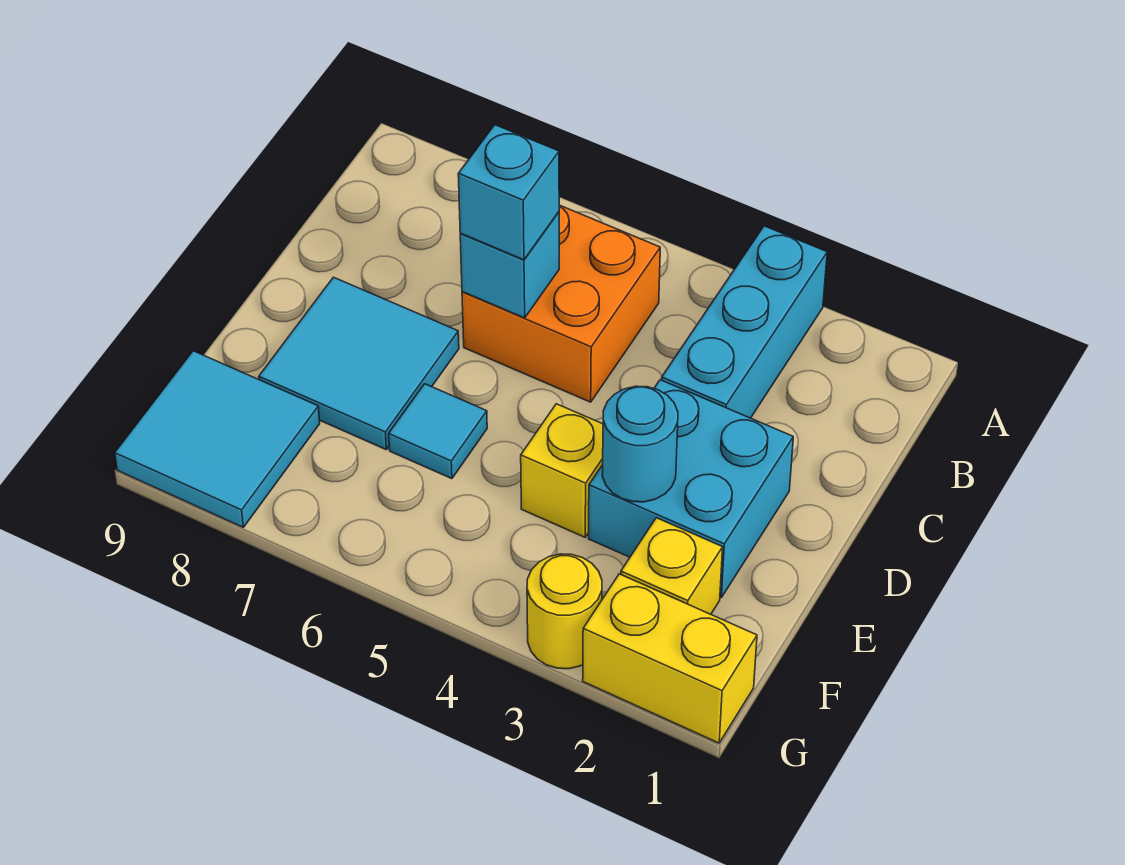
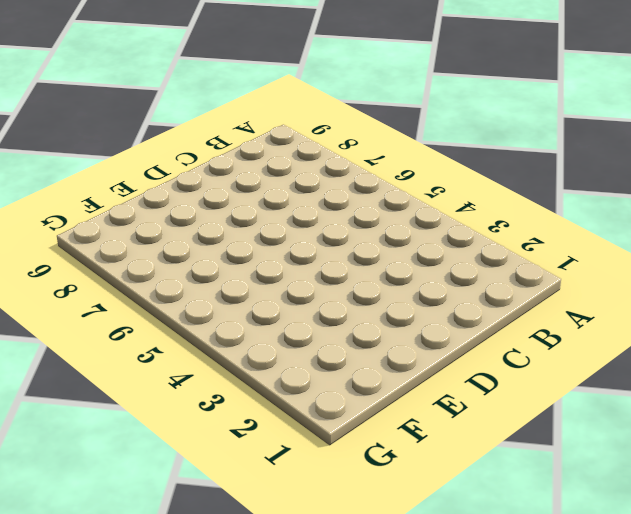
none -> cyan 1x3 brick [662,226,827,418]
none -> orange 2x2 brick [462,205,660,402]
none -> cyan 2x2 brick [588,380,793,597]

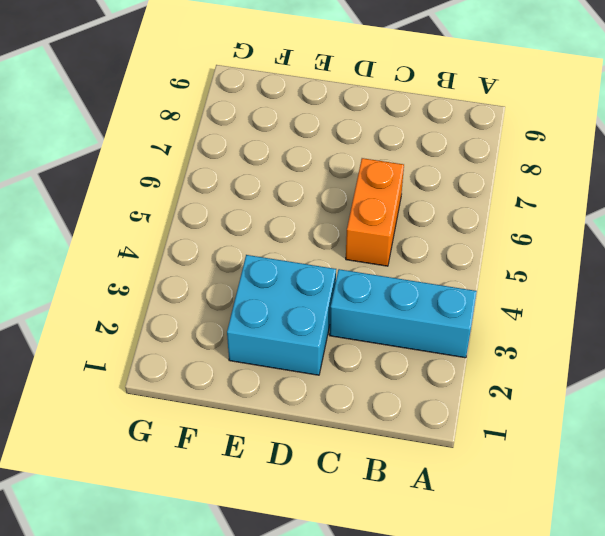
orange 1x2 brick [346,158,404,266] -> orange 2x2 brick [462,205,660,402]
none -> cyan 2x2 tile [259,277,459,449]
none -> yellow 1x1 brick [521,404,603,537]
none -> cyan 1x1 tile [389,384,487,479]

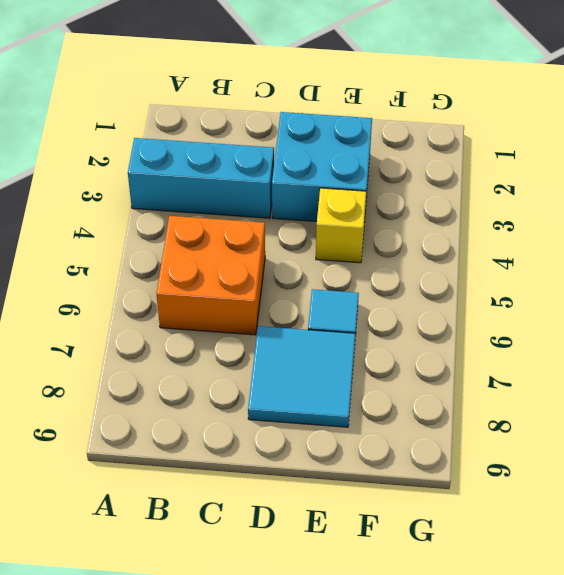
none -> yellow 1x1 brick [621,518,723,614]
none -> cyan 2x2 tile [115,351,320,527]
none -> yellow 1x2 brick [583,574,757,743]

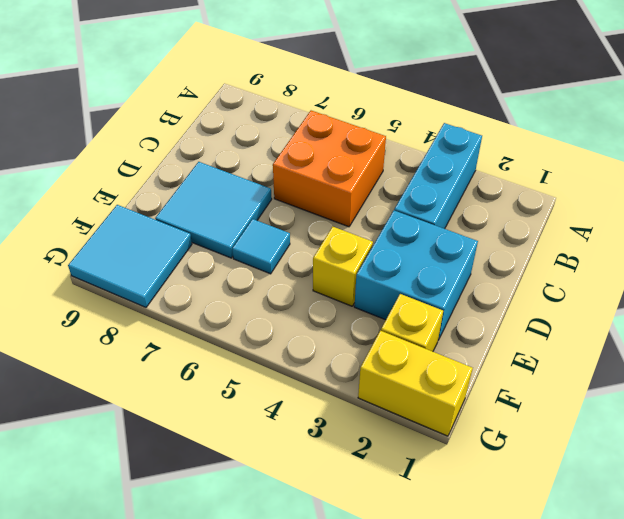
none -> yellow 1x1 round brick [527,554,602,669]
none -> cyan 1x1 brick [460,212,559,318]
none -> cyan 1x1 round brick [602,386,678,502]

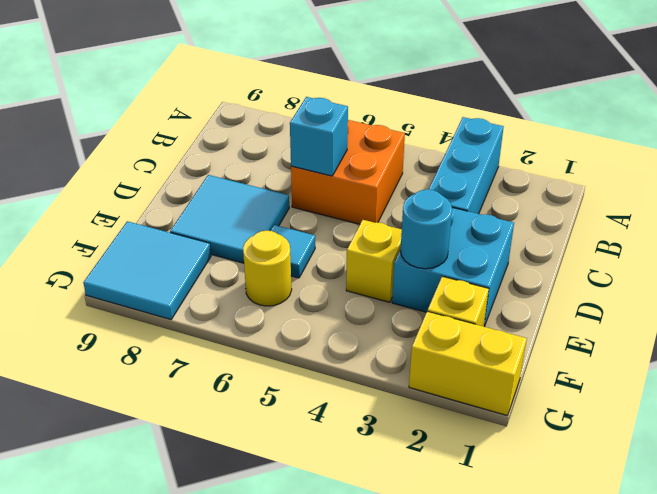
yellow 1x1 round brick [243,231,292,306] -> yellow 1x1 round brick moved to [527,554,602,669]
none -> cyan 1x1 brick [458,125,559,260]

